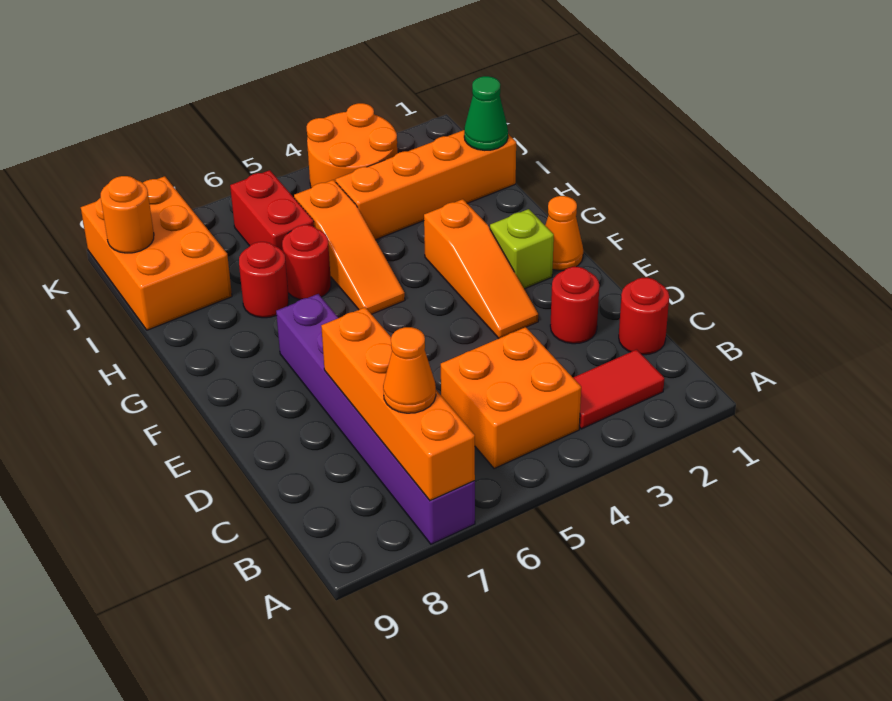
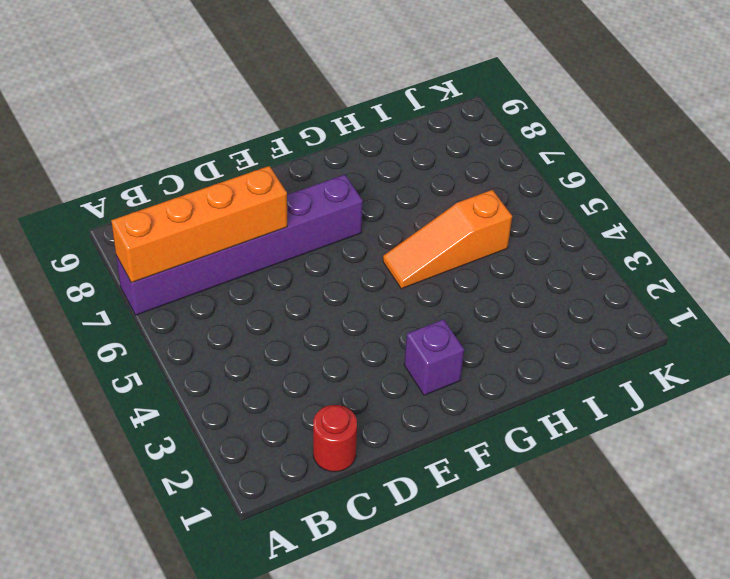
purple 1x1 brick [404,319,464,395] -> lime 1x1 brick [490,209,554,289]
none -> red 1x2 tile [573,350,664,429]
none -> orange 2x2 brick [441,327,581,469]
none -> red 1x1 round brick [550,267,599,344]

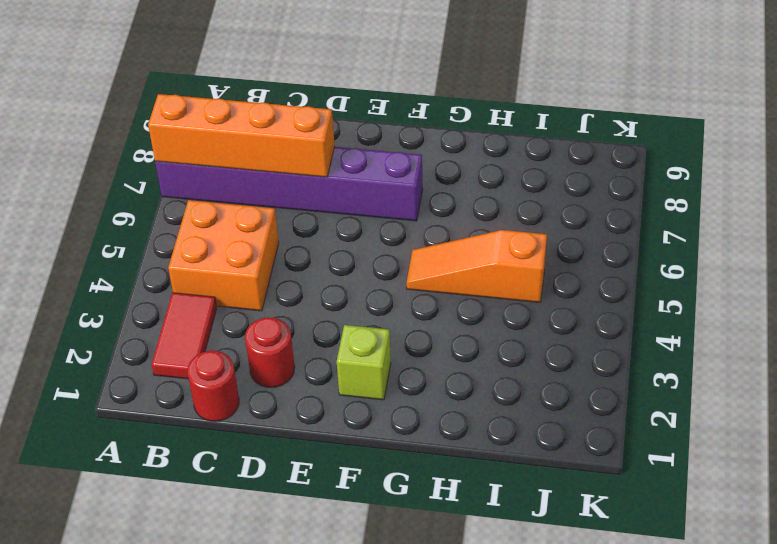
none -> orange 1x3 slope [424,199,538,338]
none -> orange 1x1 cone [545,196,583,271]
none -> red 1x1 round brick [282,225,331,300]

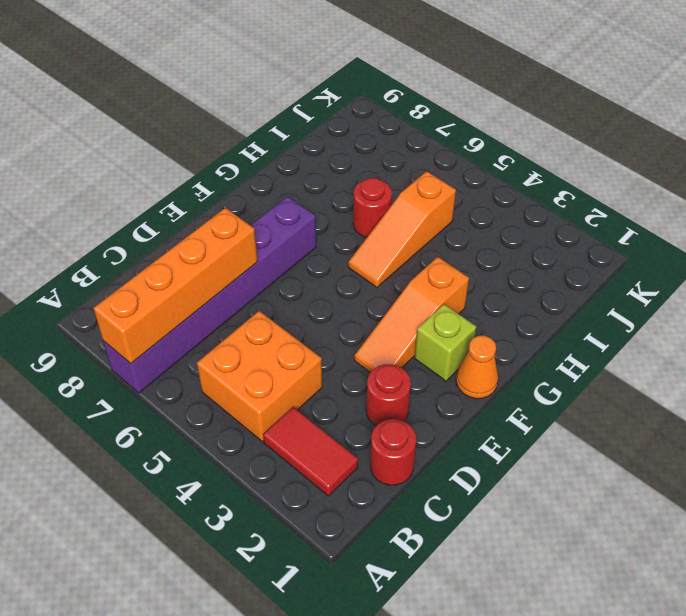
none -> red 1x1 round brick [239,242,289,318]
none -> orange 1x4 brick [335,130,516,240]
none -> red 1x2 brick [230,170,314,251]

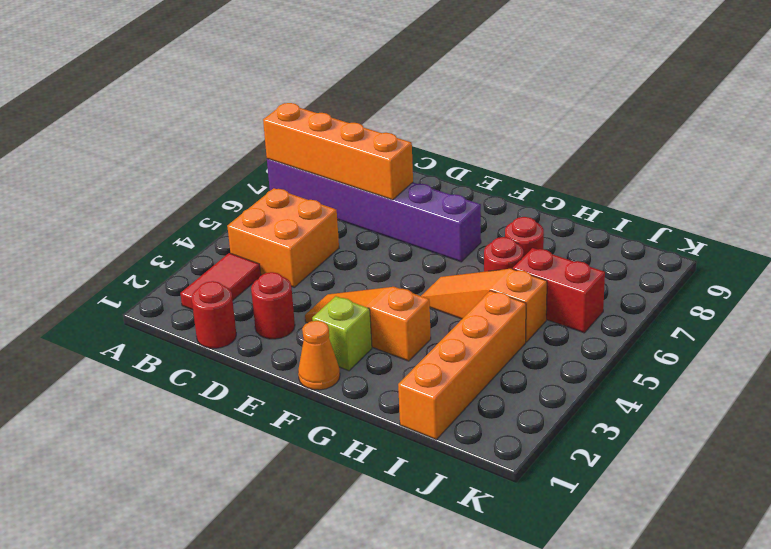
none -> orange 2x3 brick [81,176,232,330]
none -> orange 2x2 round brick [307,103,397,188]
none -> green 1x1 cone [464,76,508,150]

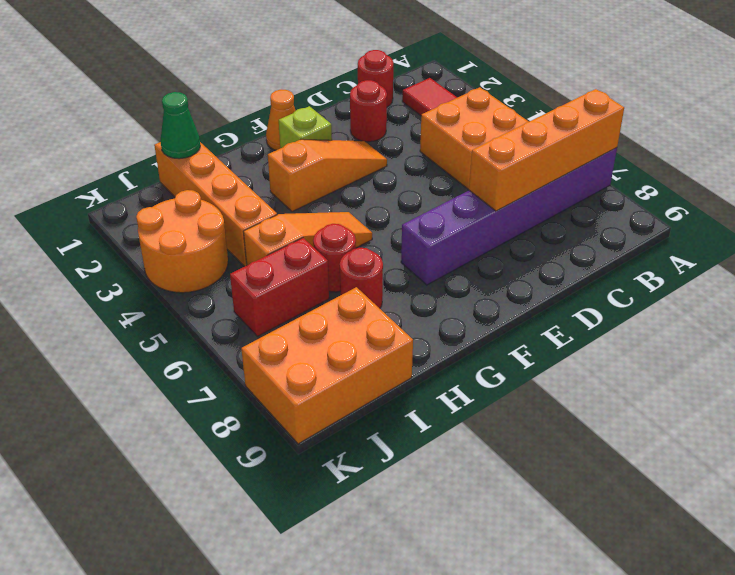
none -> orange 1x1 round brick [101,176,154,253]
none -> orange 1x1 cone [383,327,436,413]

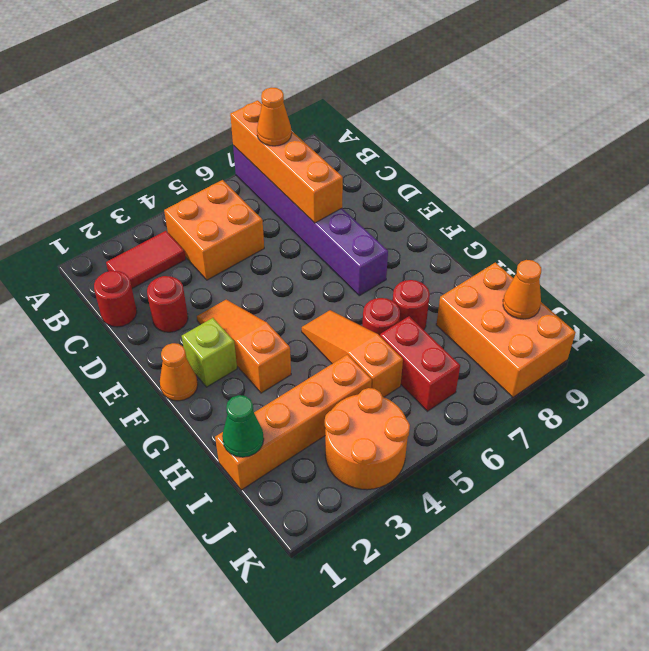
orange 1x1 cone [503,260,541,319] -> orange 1x1 round brick [101,176,154,253]

